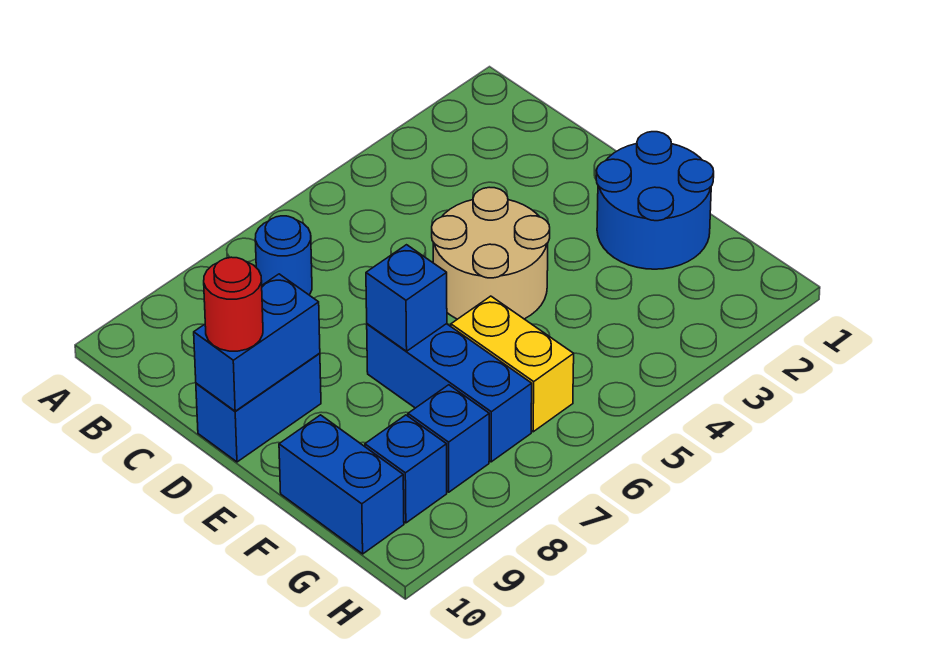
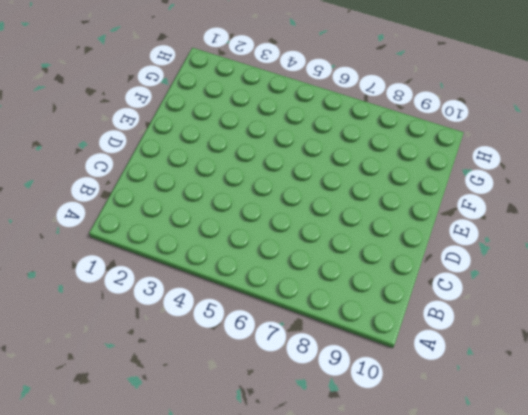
none -> blue 1x1 round brick [255,216,312,295]
none -> tan 2x2 round brick [432,187,550,319]
none -> blue 1x2 brick [196,353,321,462]

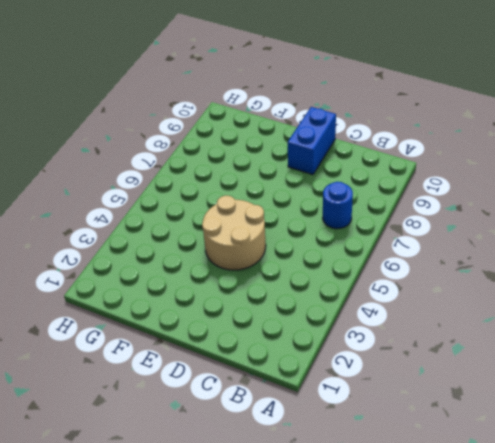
none -> blue 2x2 round brick [596,132,714,269]
none -> blue 1x3 brick [367,324,532,462]
none -> yellow 1x2 brick [451,296,574,432]

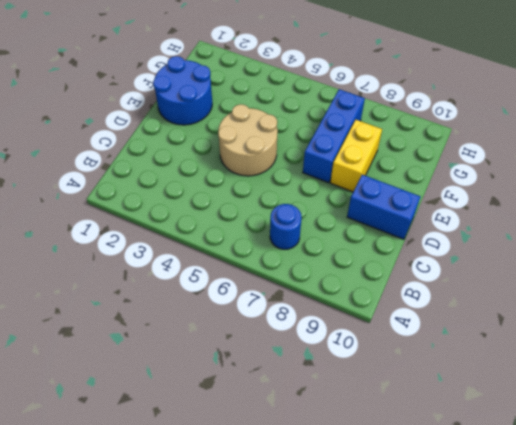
yellow 1x2 brick [330,120,382,192] -> yellow 1x2 brick moved to [451,296,574,432]
none -> blue 1x2 brick [279,415,404,554]
none -> blue 1x1 brick [408,385,489,492]
none -> blue 1x1 brick [365,415,447,523]

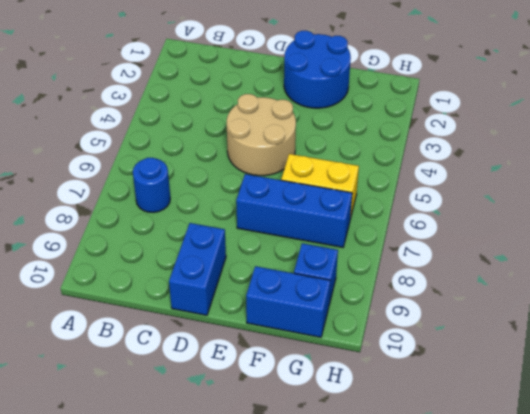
none -> blue 1x1 brick [408,385,489,492]
none -> blue 1x2 brick [194,274,320,411]
none -> blue 1x1 brick [366,245,447,351]

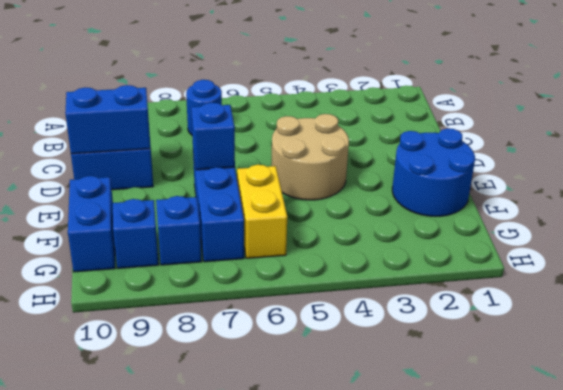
none -> red 1x1 round brick [204,257,263,351]

